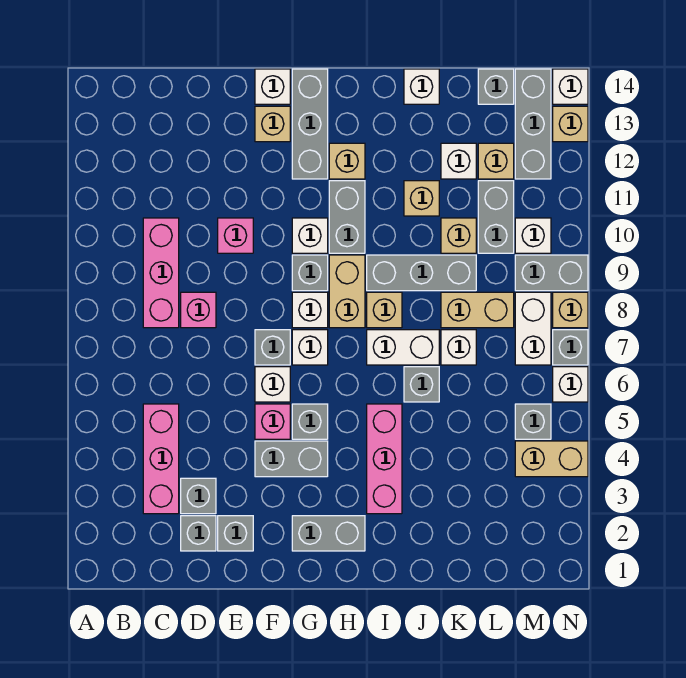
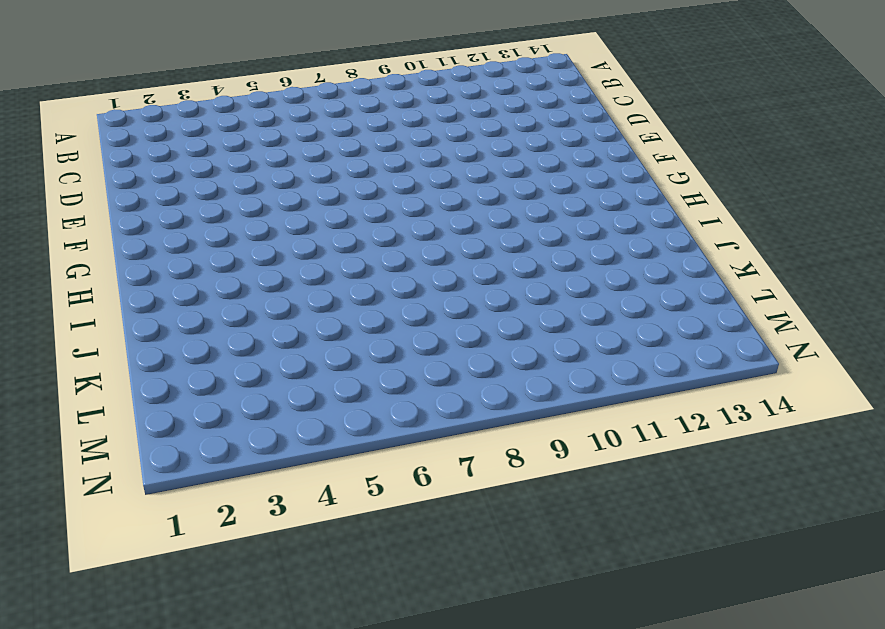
none -> pink 1x3 brick [143,404,179,514]
none -> pink 1x3 brick [143,218,179,328]
none -> grey 1x1 brick [181,516,216,551]
none -> grey 1x1 brick [181,478,216,514]

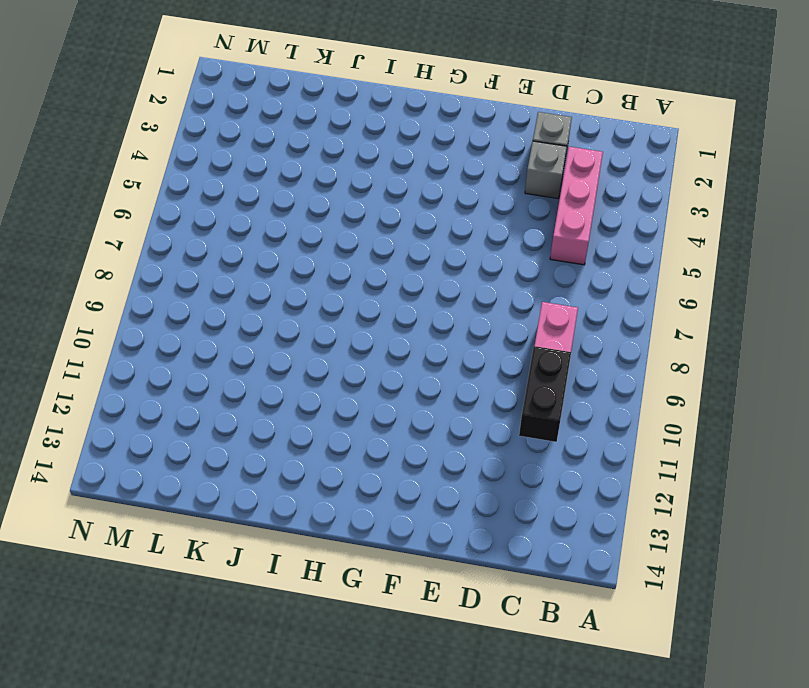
black 1x2 brick [519,346,571,442] -> none
none -> pink 1x1 brick [181,292,216,328]
none -> grey 1x1 brick [218,516,253,551]
none -> pink 1x1 brick [218,218,253,253]
none -> grey 1x2 brick [255,441,328,477]

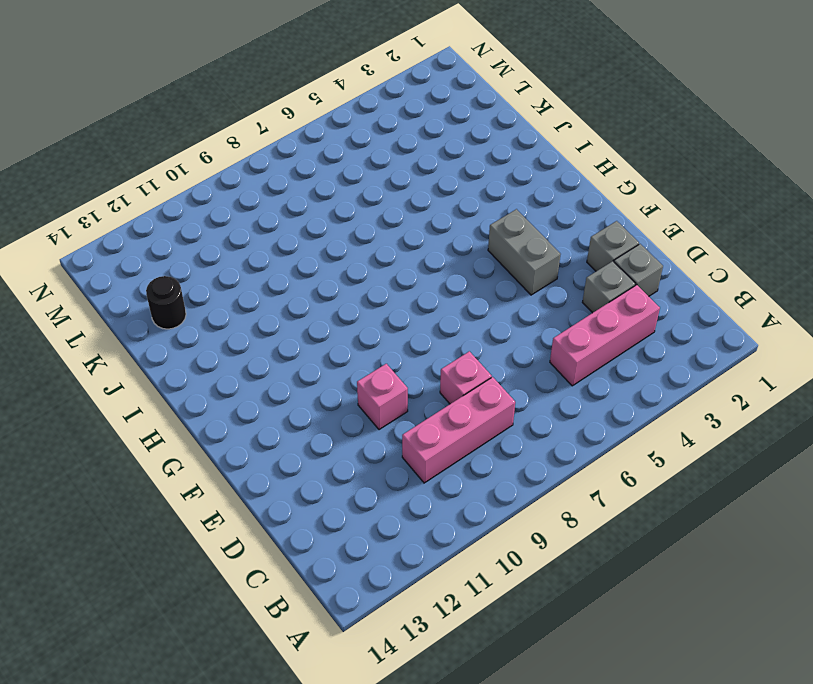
black 1x1 round brick [146,276,186,329] -> none
none -> pink 1x1 brick [255,404,290,439]
none -> white 1x1 brick [255,367,290,402]
none -> grey 1x1 brick [255,330,290,365]
none -> tan 1x1 brick [255,106,290,142]

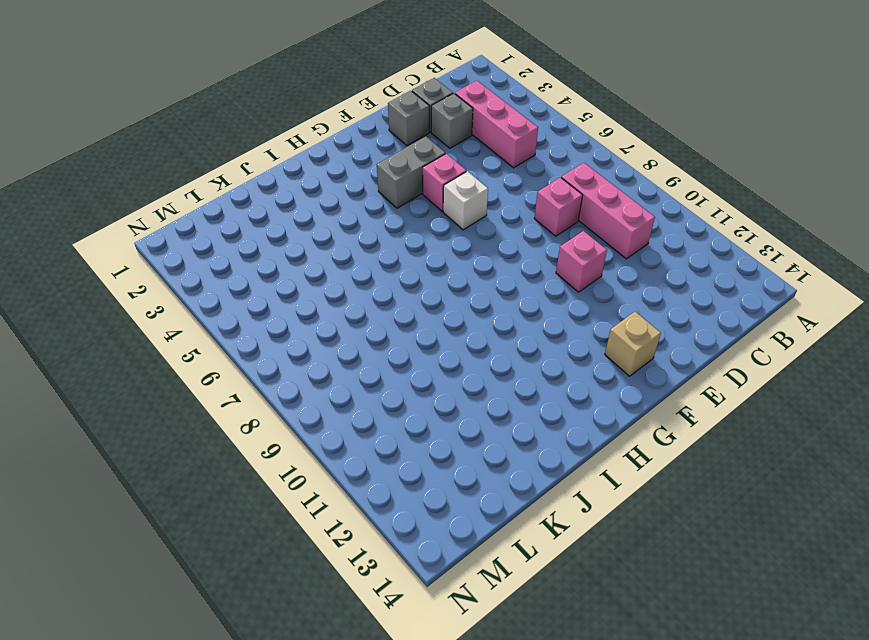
none -> grey 1x1 brick [255,330,290,365]
none -> white 1x1 brick [255,69,290,104]
none -> grey 1x2 brick [292,516,365,551]
none -> grey 1x1 brick [292,404,328,439]

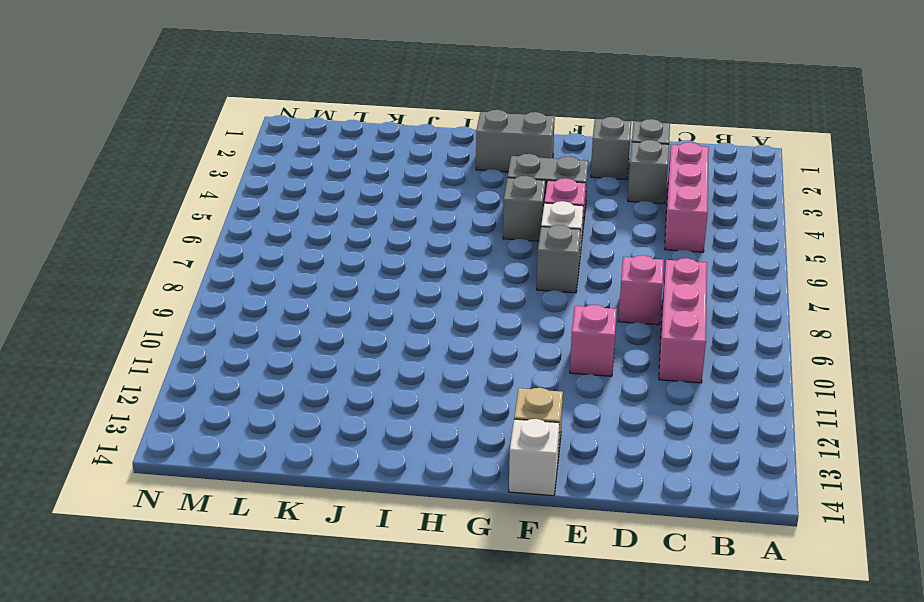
none -> white 1x1 brick [292,330,328,365]
none -> white 1x1 brick [292,292,328,328]
none -> grey 1x1 brick [292,255,328,291]
none -> white 1x1 brick [292,218,328,253]

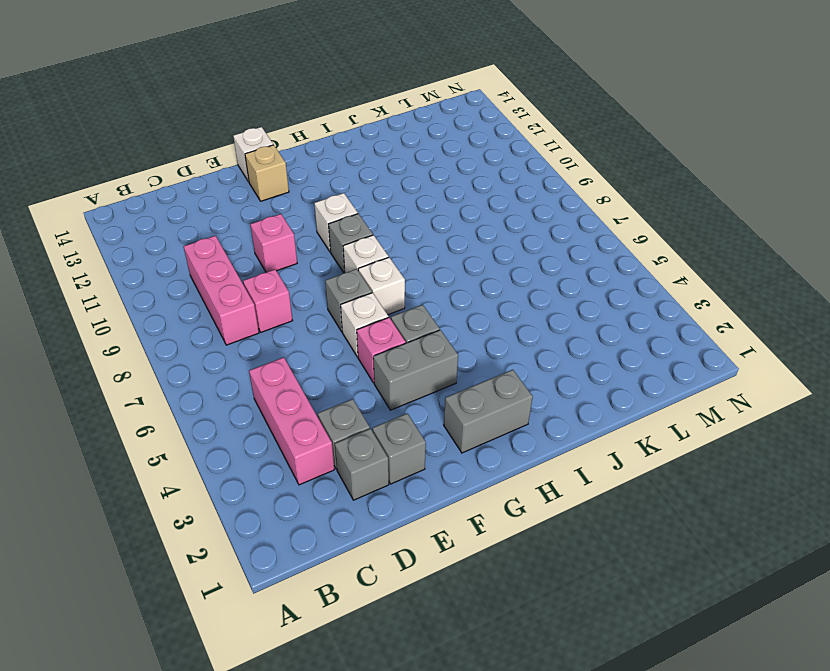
none -> grey 1x3 brick [292,69,328,179]
none -> tan 1x2 brick [329,255,365,328]
none -> grey 1x2 brick [329,181,365,253]
none -> tan 1x1 brick [329,143,365,179]

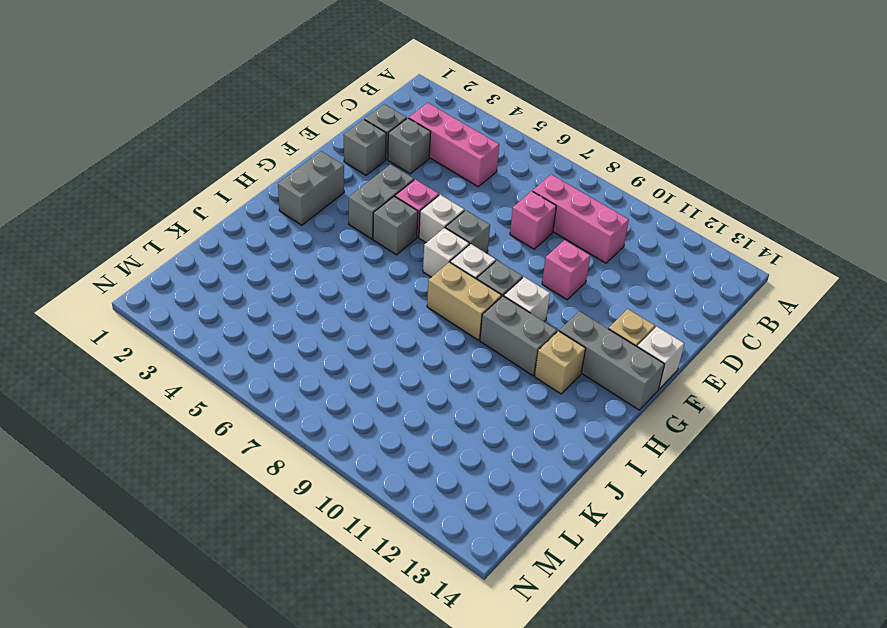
none -> pink 1x3 brick [367,404,402,514]
none -> white 1x2 brick [367,330,439,365]
none -> tan 1x1 brick [367,292,402,328]
none -> grey 1x3 brick [367,255,476,291]

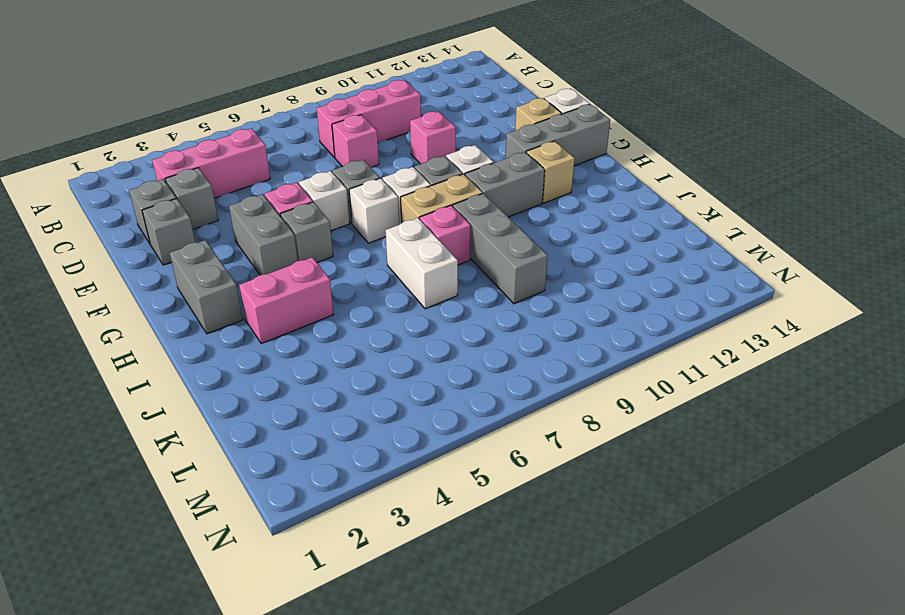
pink 1x2 brick [239,257,334,343] -> pink 1x3 brick [367,404,402,514]
pink 1x1 brick [420,206,471,265] -> tan 1x1 brick [367,292,402,328]
none -> grey 1x1 brick [404,367,439,402]
none -> tan 1x1 brick [404,181,439,216]
none -> white 1x1 brick [404,69,439,104]
none -> white 1x1 brick [441,330,476,365]

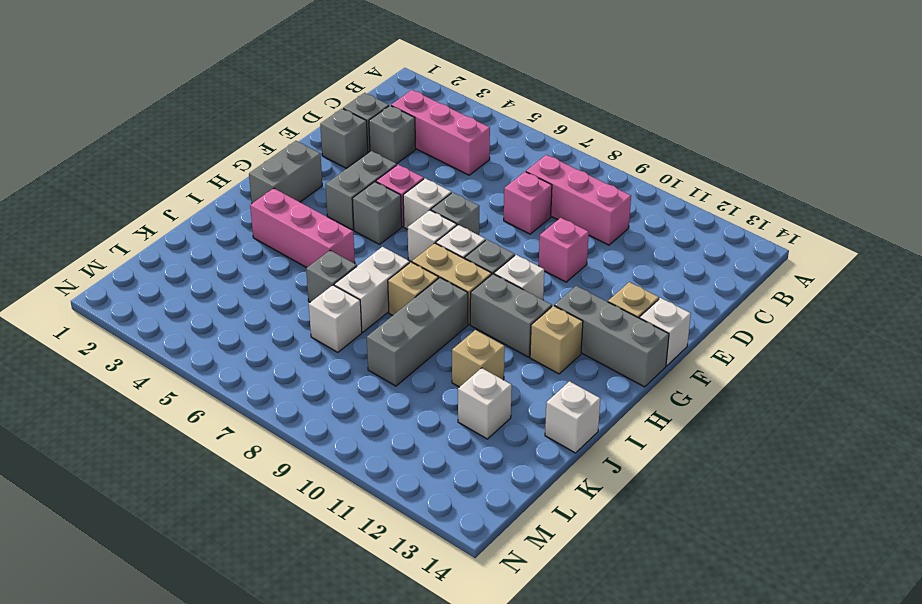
none -> tan 1x2 brick [441,292,514,328]
none -> tan 1x1 brick [441,218,476,253]
none -> grey 1x2 brick [478,181,514,253]
none -> tan 1x1 brick [478,143,514,179]

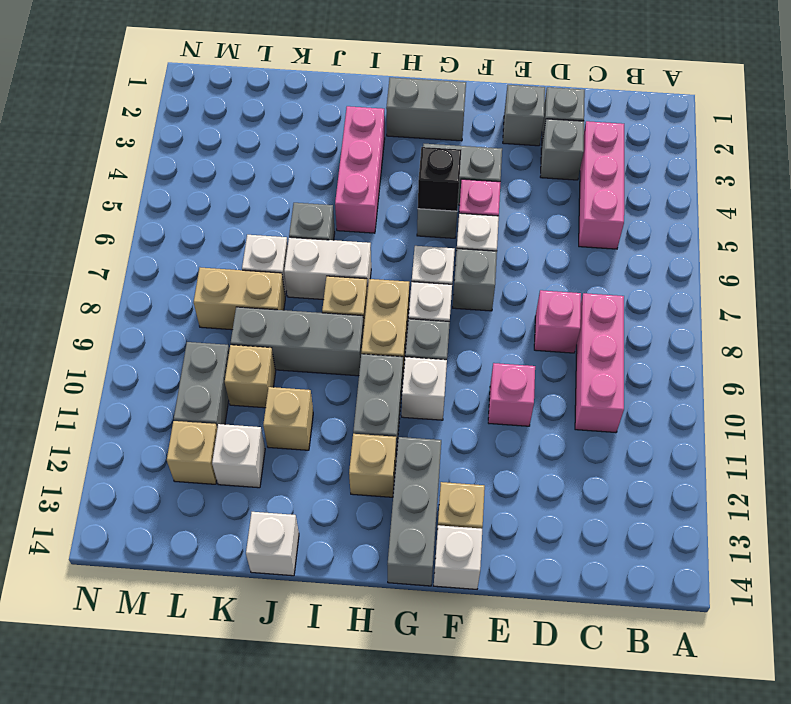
black 1x1 brick [418,147,461,211] -> none
none -> grey 1x1 brick [478,69,514,104]
none -> tan 1x2 brick [515,441,588,477]
none -> grey 1x1 brick [515,404,551,439]
none -> white 1x2 brick [515,292,551,365]

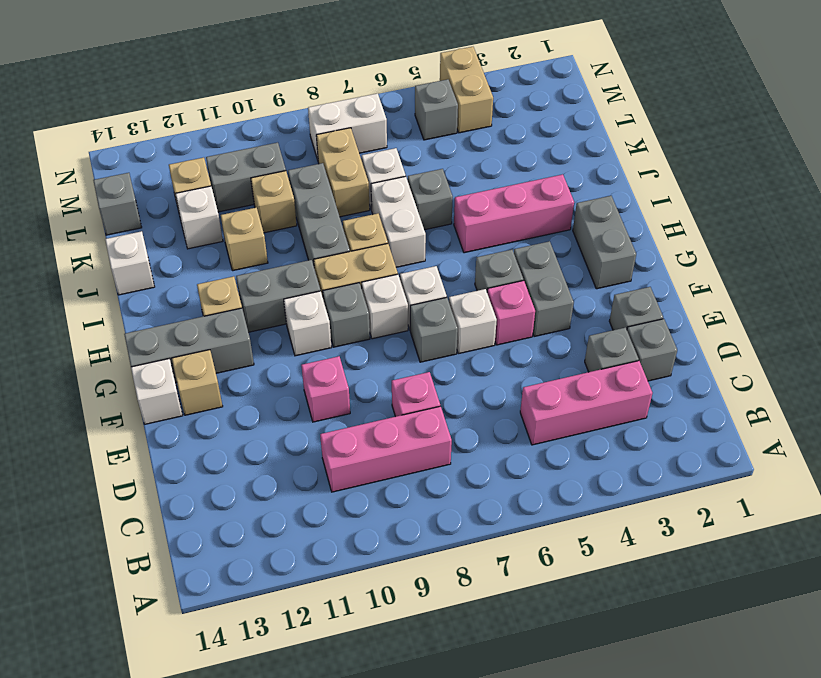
none -> grey 1x2 brick [515,255,588,291]
none -> white 1x1 brick [515,218,551,253]
none -> grey 1x3 brick [515,69,551,179]
none -> white 1x1 brick [553,367,588,402]

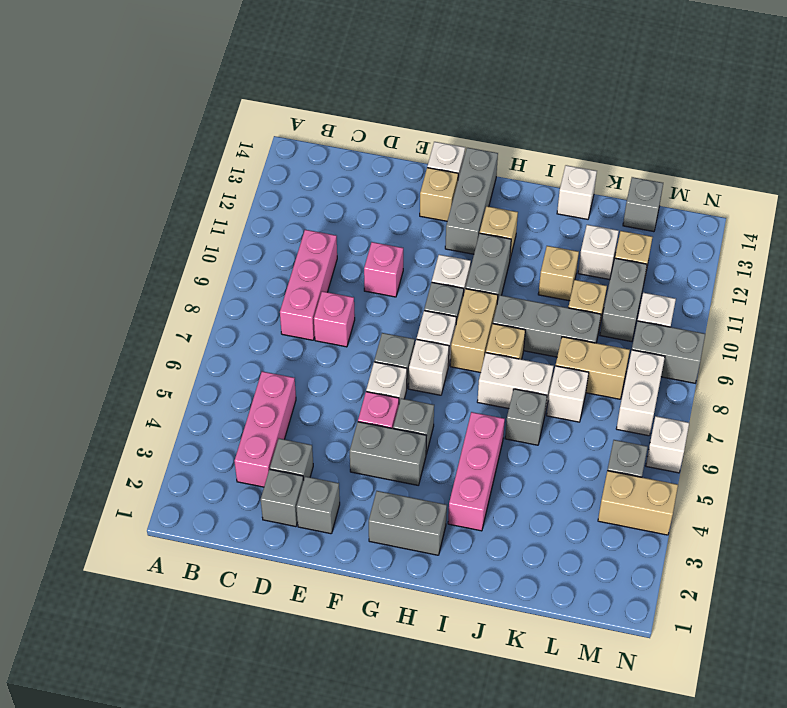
none -> grey 1x3 brick [515,69,551,179]
none -> grey 1x1 brick [553,330,588,365]
none -> tan 1x1 brick [553,292,588,328]
none -> tan 1x1 brick [553,106,588,142]

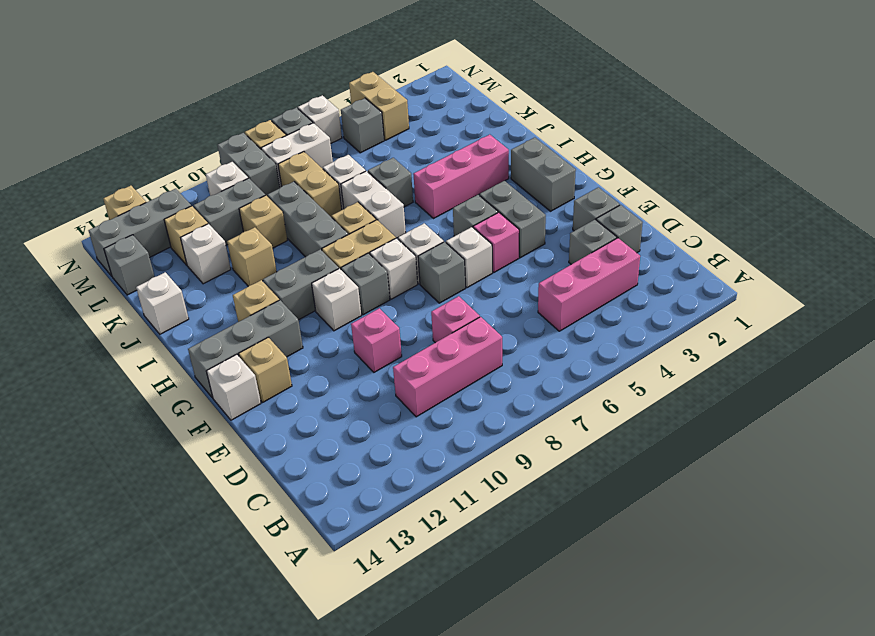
none -> white 1x1 brick [553,69,588,104]

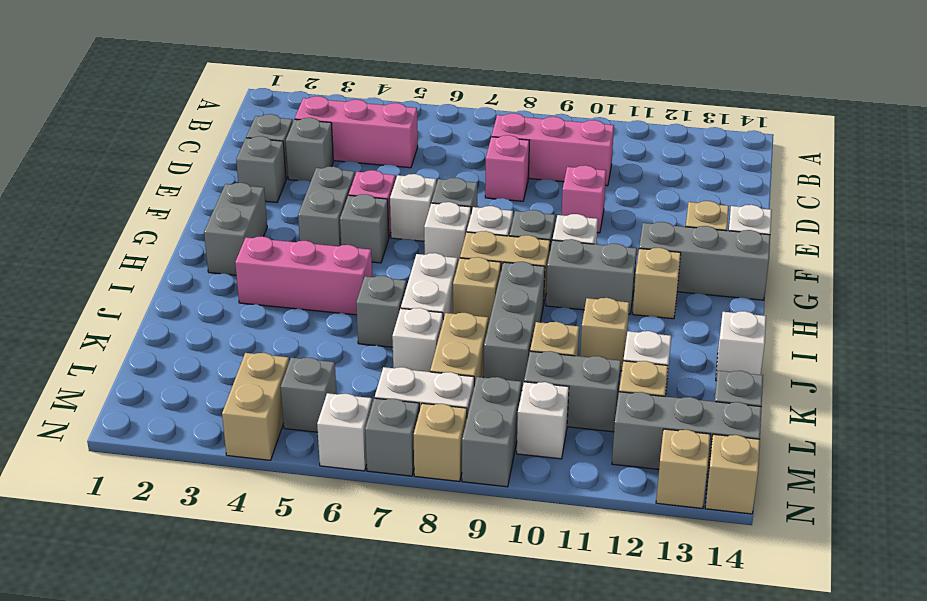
tan 1x1 brick [705,434,760,514] -> white 1x1 brick [553,69,588,104]

